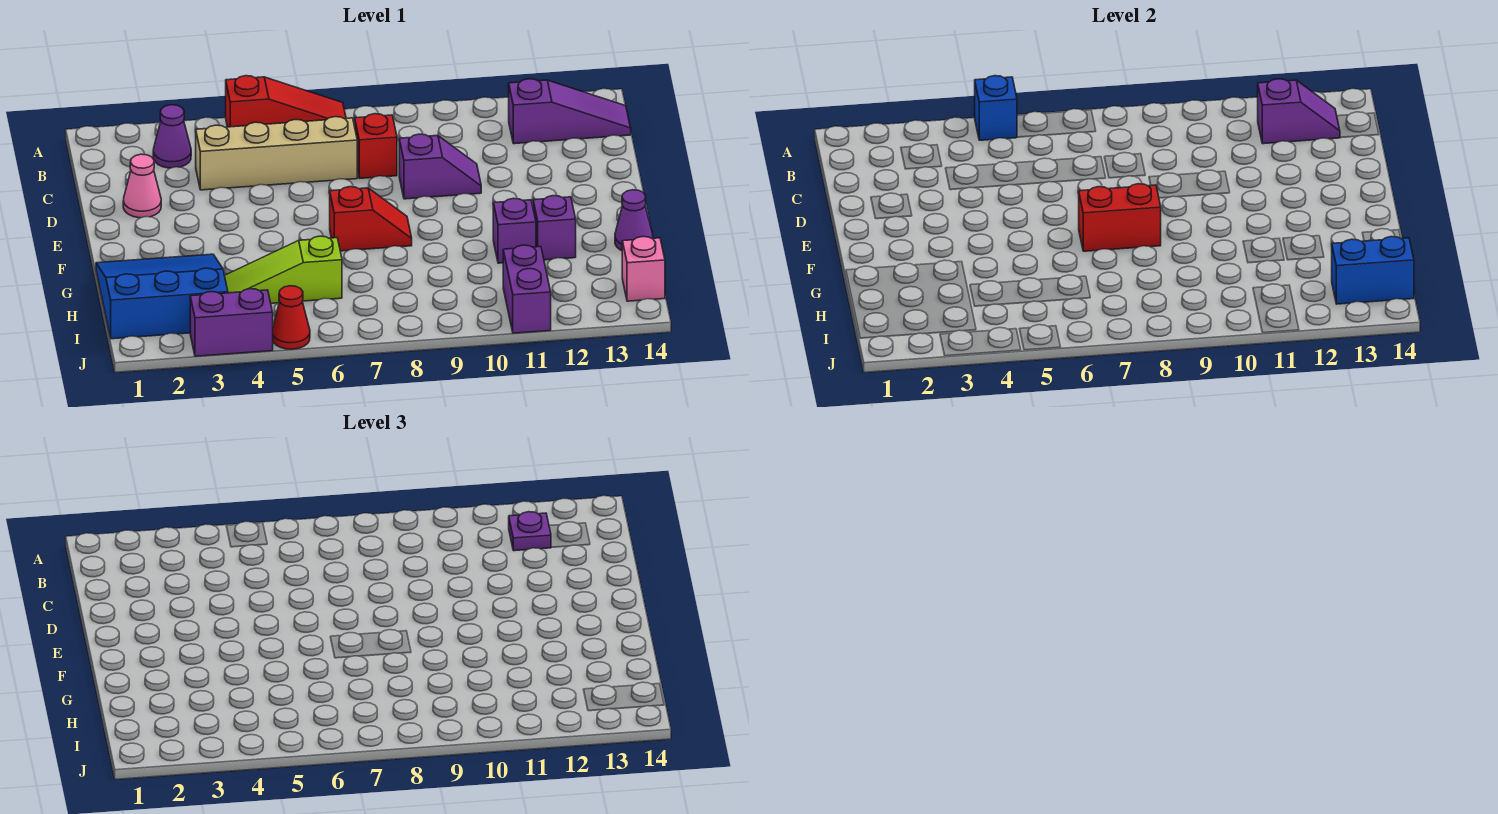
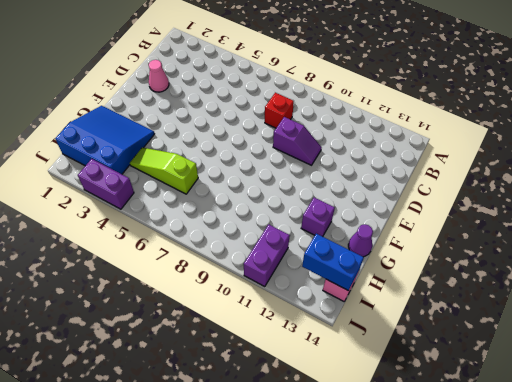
none -> red 1x3 slope [226,76,346,127]
none -> purple 1x1 cone [153,105,191,168]
none -> purple 1x3 slope [509,79,631,144]

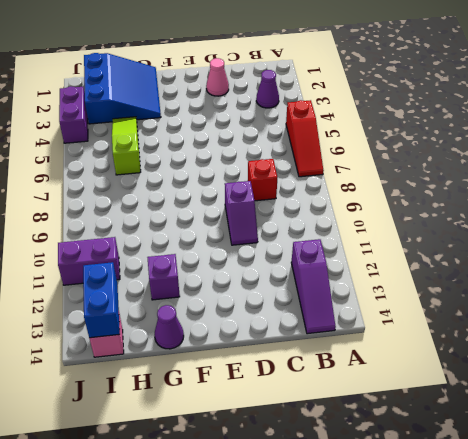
none -> tan 1x4 brick [196,117,357,190]
none -> red 1x2 slope [330,187,412,251]
none -> purple 1x1 brick [493,198,536,263]

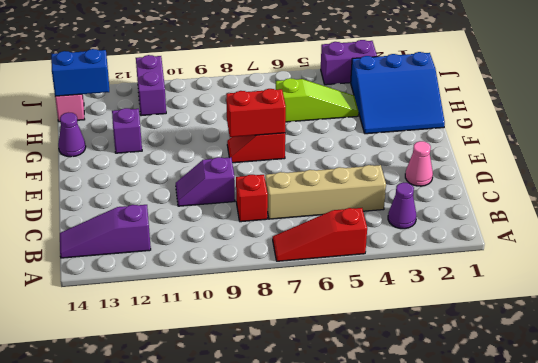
none -> purple 1x1 brick [493,198,536,263]
none -> red 1x1 cone [273,286,310,349]
none -> blue 1x1 brick [975,76,1017,140]

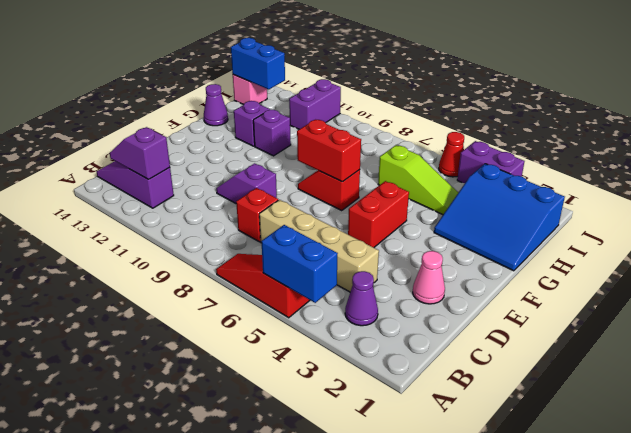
blue 1x2 brick [261,225,338,303] -> blue 1x1 brick [975,76,1017,140]
red 1x2 brick [348,181,409,248] -> none
none -> purple 1x1 plate [509,512,551,551]

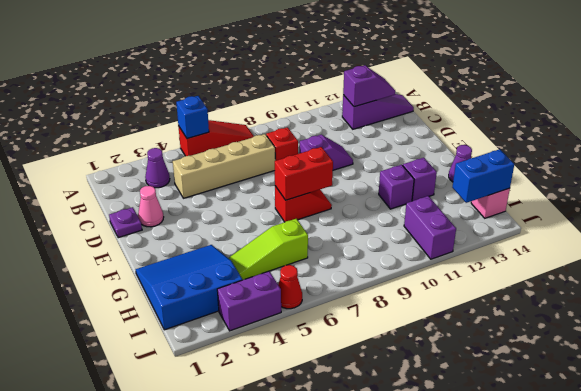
purple 1x1 plate [109,207,142,238] -> purple 1x1 plate moved to [509,512,551,551]

